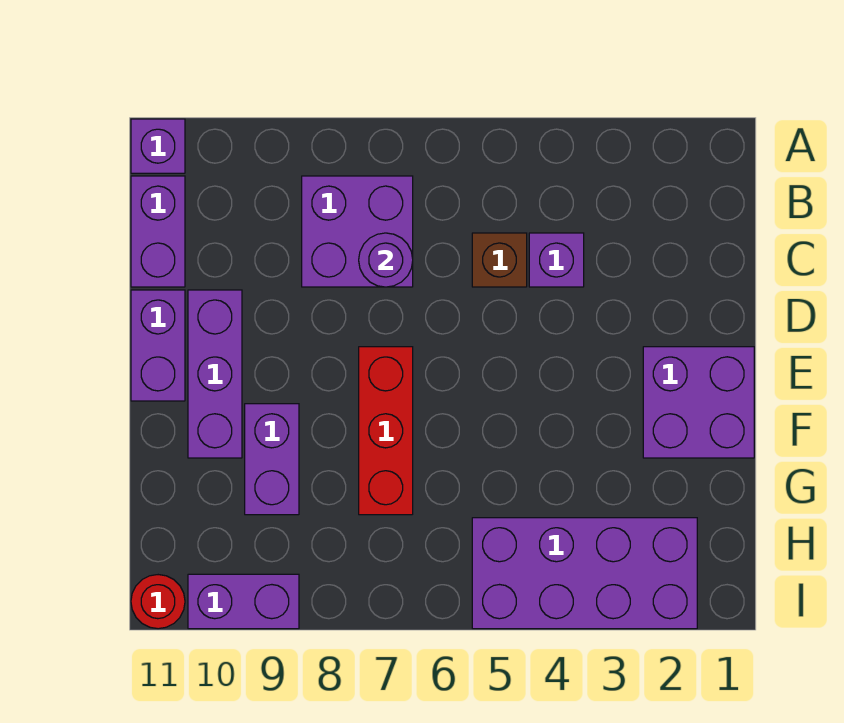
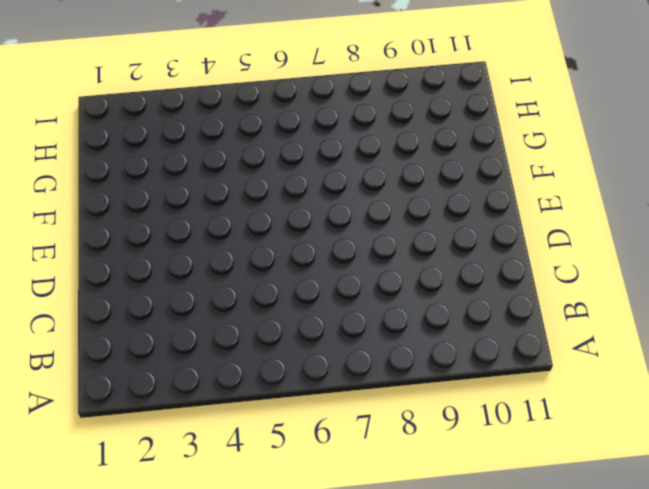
none -> purple 1x1 brick [131,119,185,173]
none -> purple 2x2 brick [302,176,413,287]
none -> purple 1x2 brick [131,176,185,287]

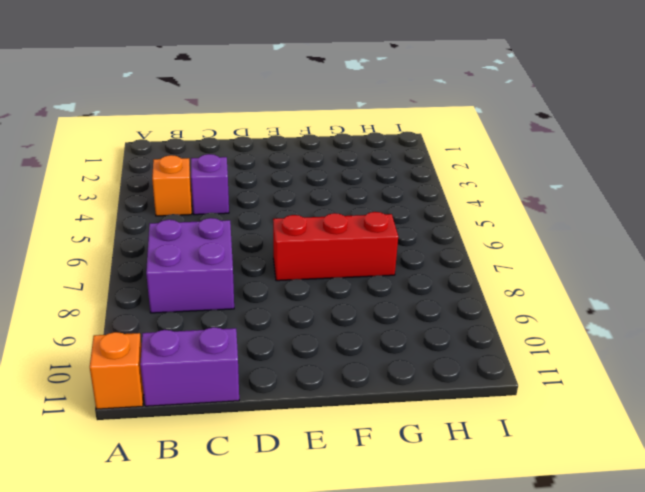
orange 1x1 brick [90,332,144,409] -> purple 1x1 brick [131,119,185,173]
orange 1x1 brick [152,155,192,216] -> none
none -> brown 1x1 brick [472,233,527,287]
none -> purple 1x3 brick [188,290,242,458]
none -> purple 1x2 brick [131,290,185,401]

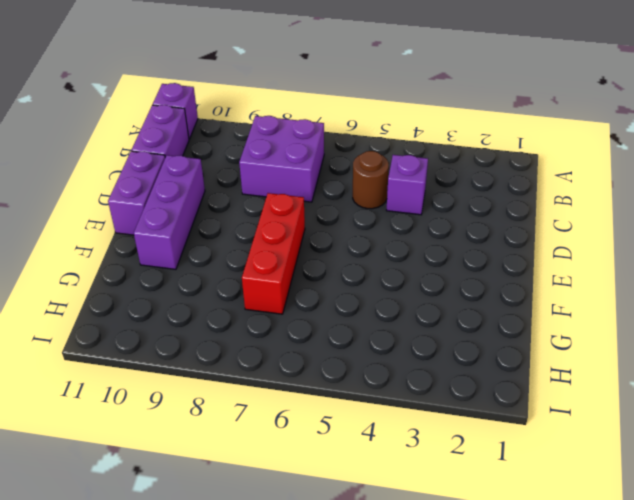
brown 1x1 round brick [353,151,389,209] -> brown 1x1 brick [472,233,527,287]
none -> purple 2x2 brick [643,347,754,458]
none -> purple 1x2 brick [245,404,299,515]
none -> purple 2x4 brick [472,518,697,629]

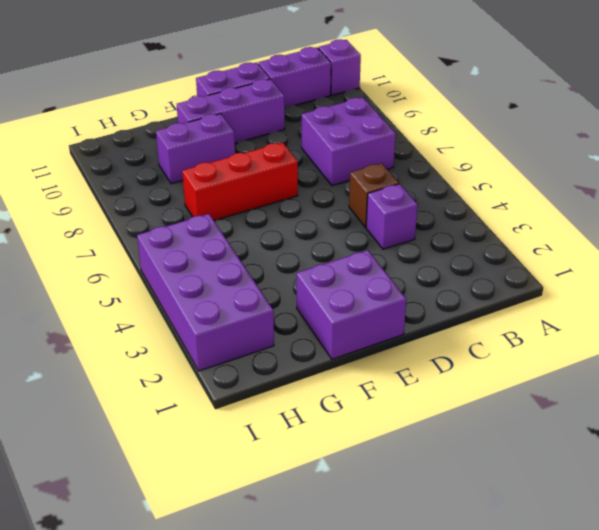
none -> purple 1x2 brick [188,574,299,629]
none -> red 1x1 round brick [131,575,185,629]
none -> purple 1x1 round brick [359,233,413,287]

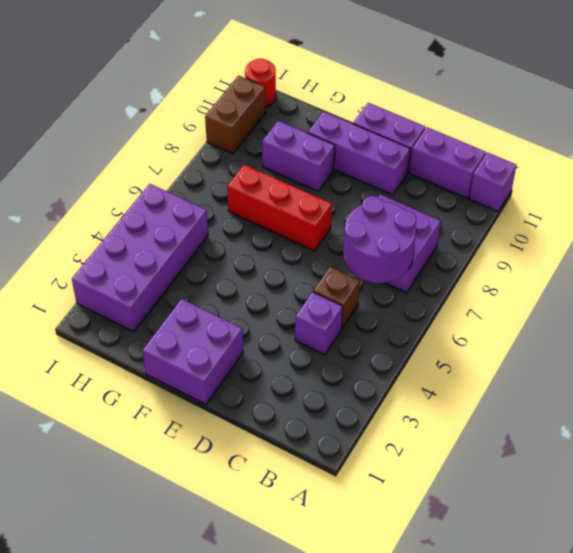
purple 2x2 round brick [343,196,416,283] -> purple 1x1 round brick [359,233,413,287]
brown 1x2 brick [205,76,265,154] -> purple 1x2 brick [188,574,299,629]

